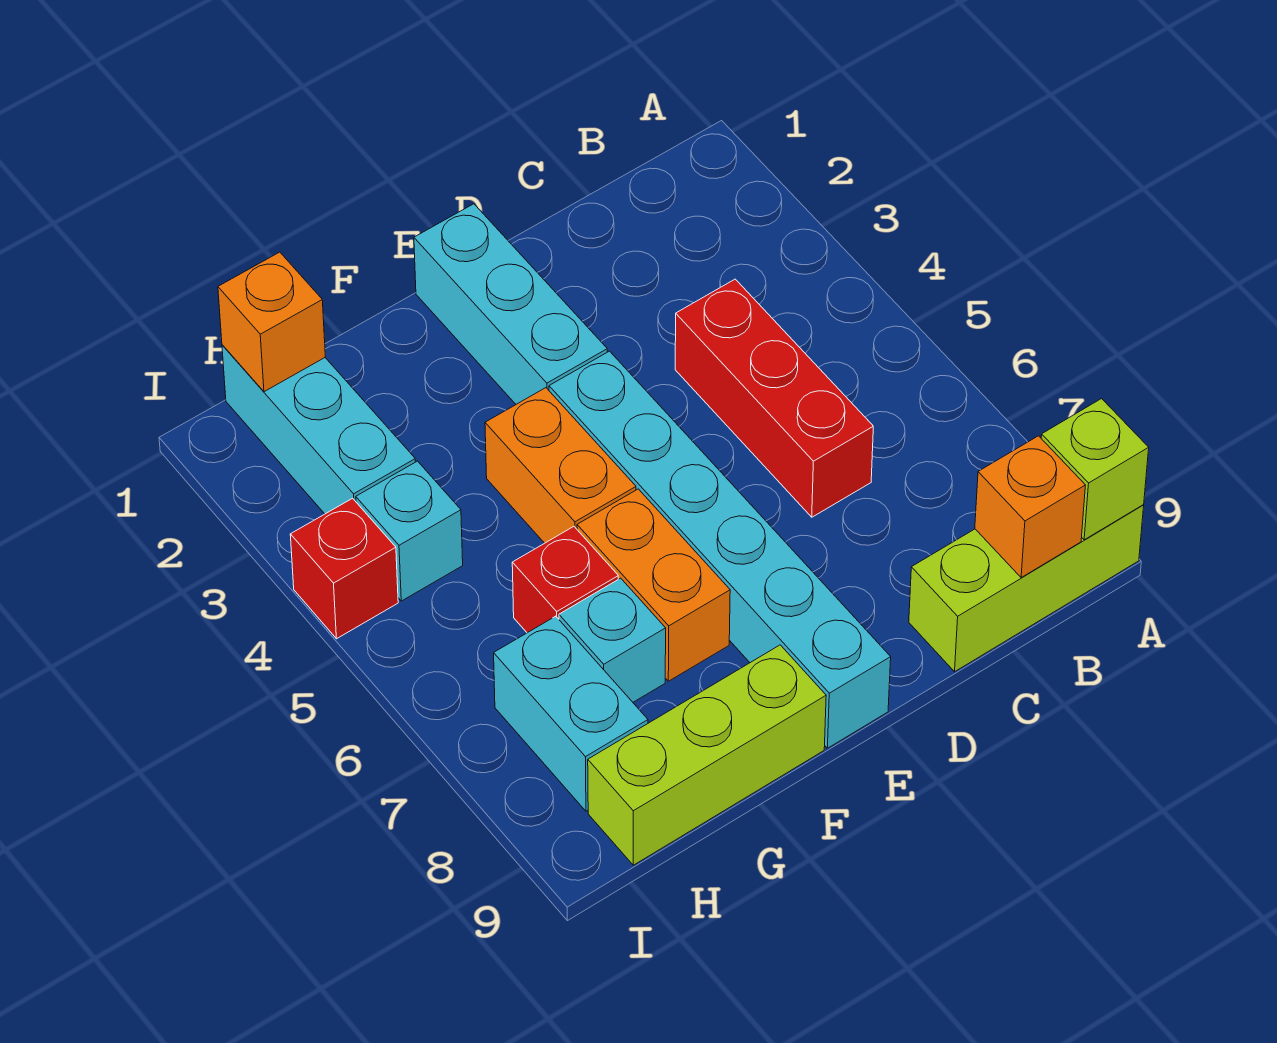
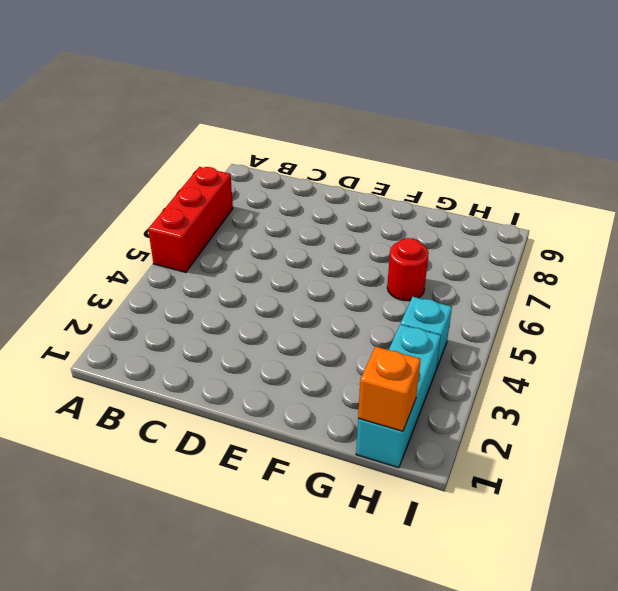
red 1x3 brick [148,167,233,273] -> red 1x3 brick moved to [675,279,873,517]
red 1x1 round brick [387,238,429,301] -> red 1x1 brick [512,527,618,633]
none -> lime 1x3 brick [909,505,1144,672]
none -> cyan 1x3 brick [414,204,607,404]
none -> cyan 1x6 brick [549,351,891,748]

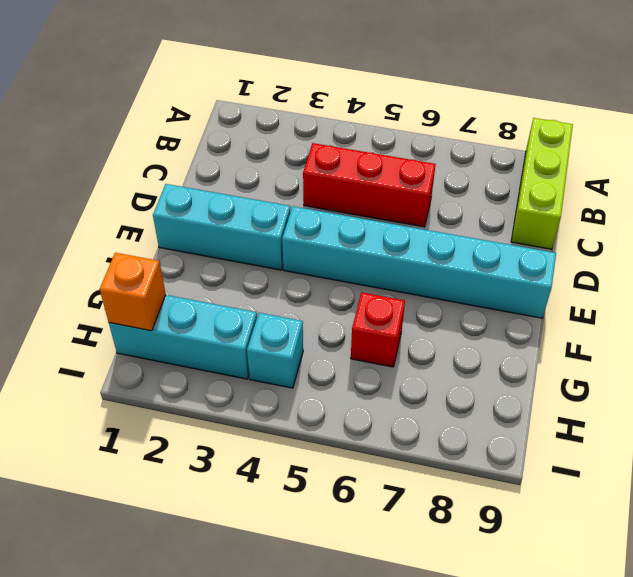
none -> orange 1x2 brick [485,388,636,543]
none -> orange 1x2 brick [577,489,730,681]
none -> lime 1x3 brick [588,645,826,865]

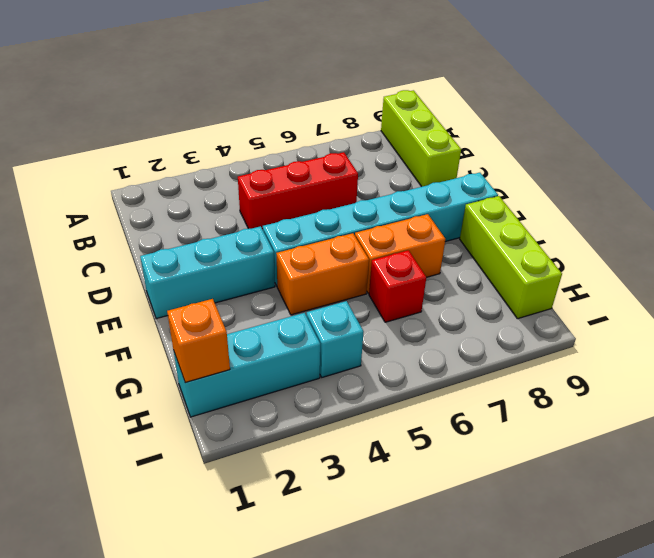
none -> cyan 1x1 brick [559,578,666,702]
none -> cyan 1x2 brick [494,616,648,811]
none -> red 1x1 brick [290,498,398,639]

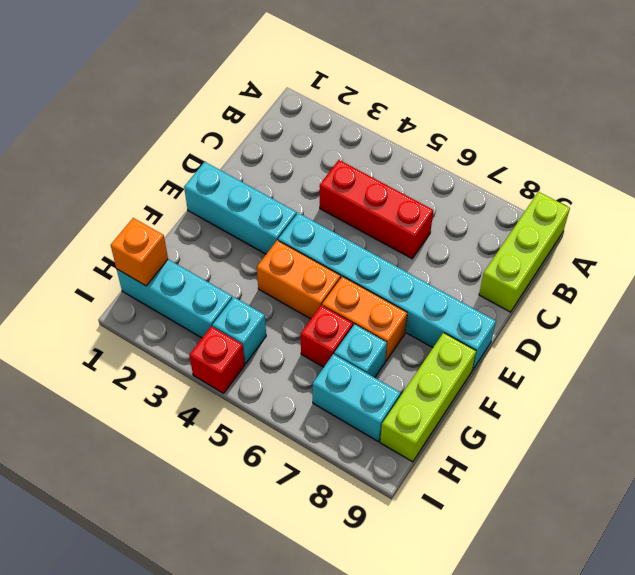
none -> lime 1x1 brick [1041,399,1149,540]
none -> orange 1x1 brick [975,436,1085,578]

